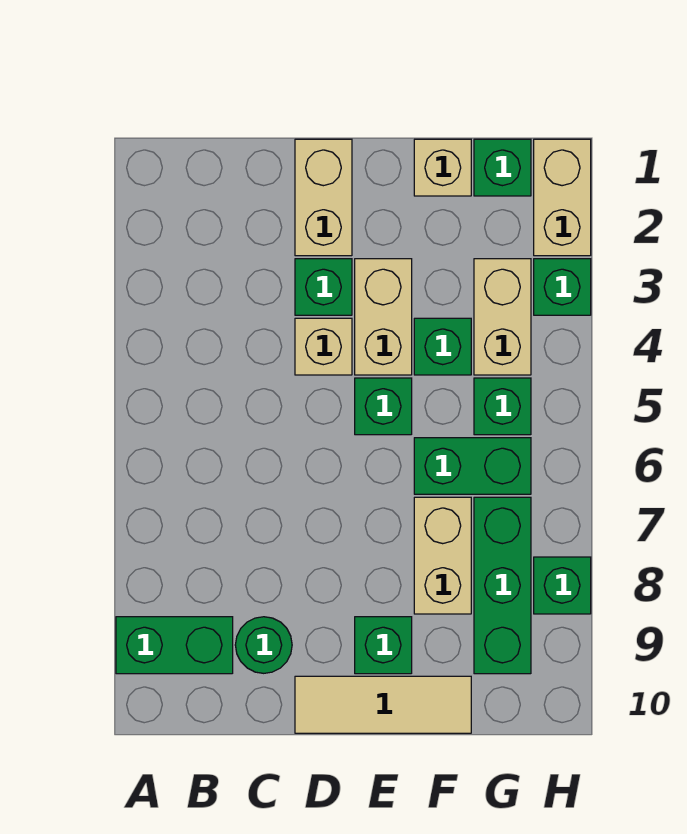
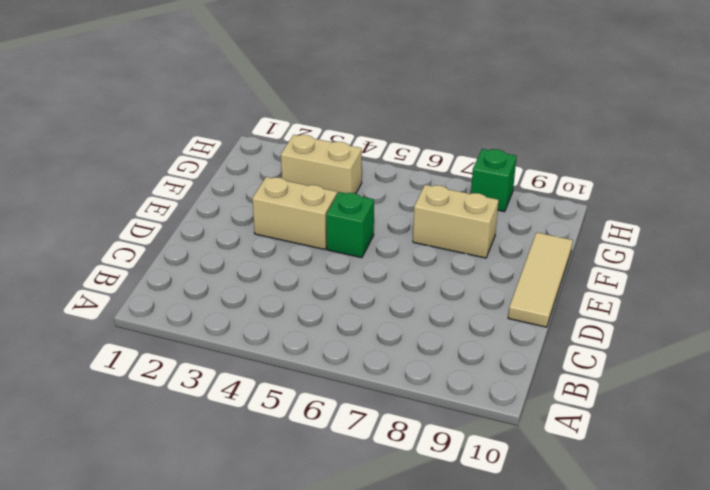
none -> green 1x2 brick [116,617,233,674]
none -> green 1x1 round brick [235,617,292,673]
none -> tan 1x2 brick [295,139,352,256]

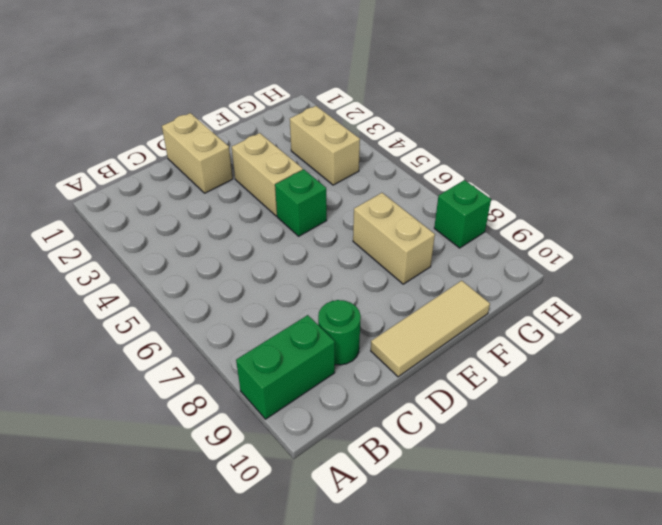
none -> green 1x1 brick [295,259,352,315]
none -> tan 1x1 brick [295,318,352,375]
none -> green 1x1 brick [355,617,412,674]

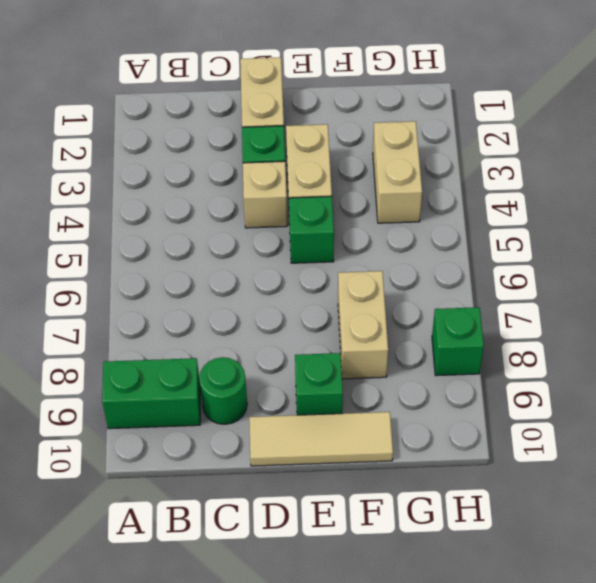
none -> tan 1x1 brick [414,139,471,196]
none -> green 1x1 brick [414,318,471,375]
none -> green 1x2 brick [414,438,531,494]

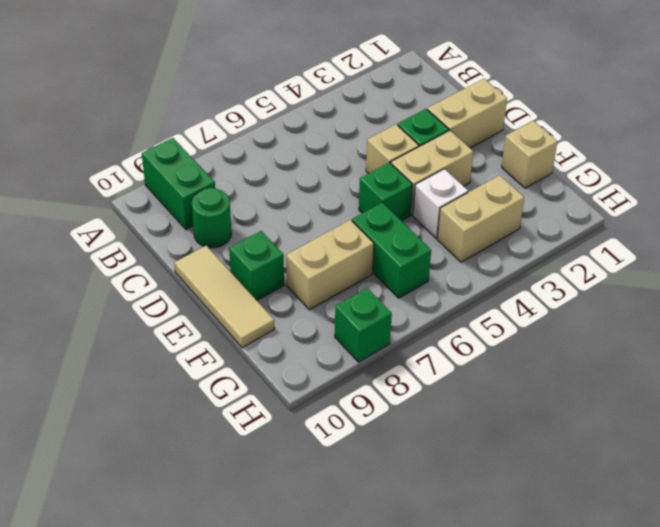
white 1x1 brick [413,169,468,238] -> green 1x1 brick [414,318,471,375]
none -> green 1x1 brick [474,139,531,196]
none -> green 1x1 brick [474,378,531,435]
none -> green 1x3 brick [474,497,531,674]

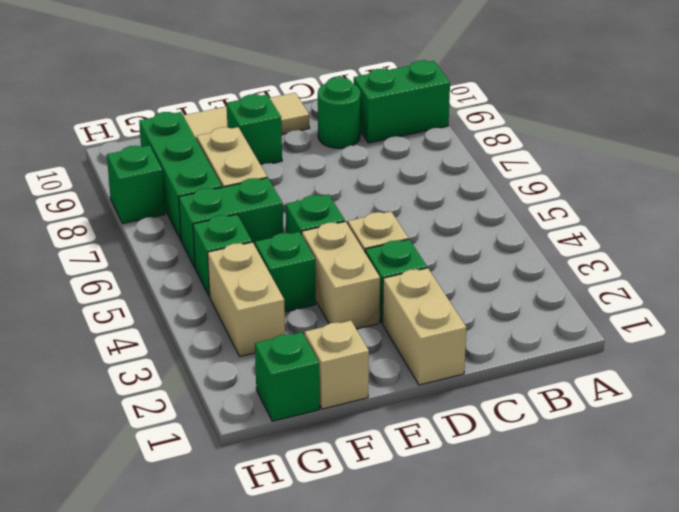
none -> tan 1x2 brick [534,139,591,256]
none -> green 1x1 brick [534,259,591,315]

